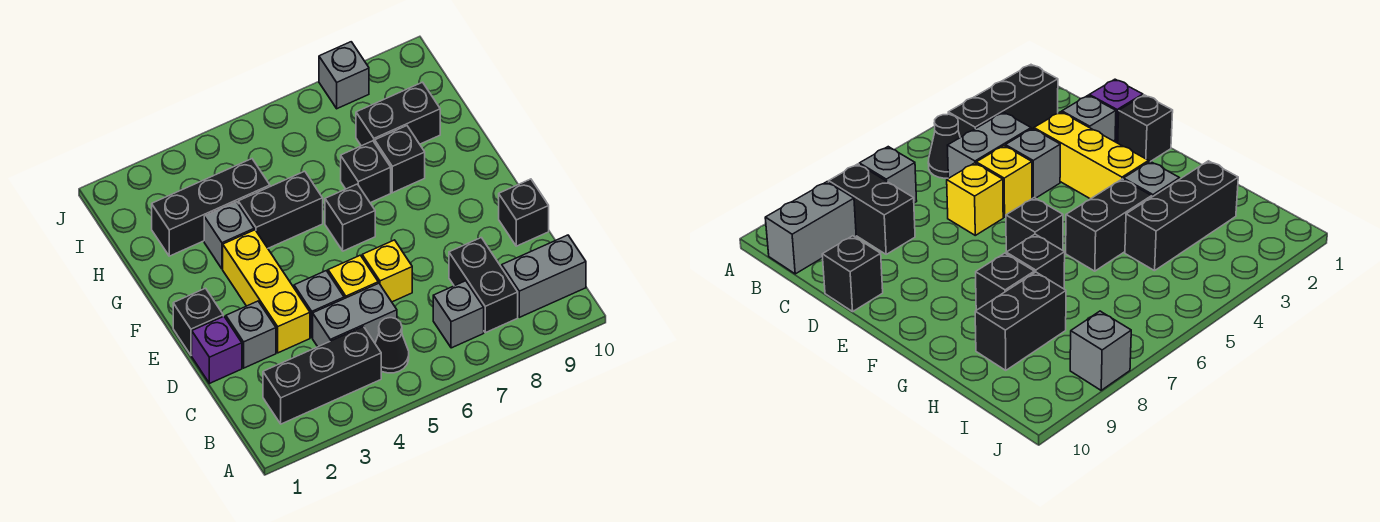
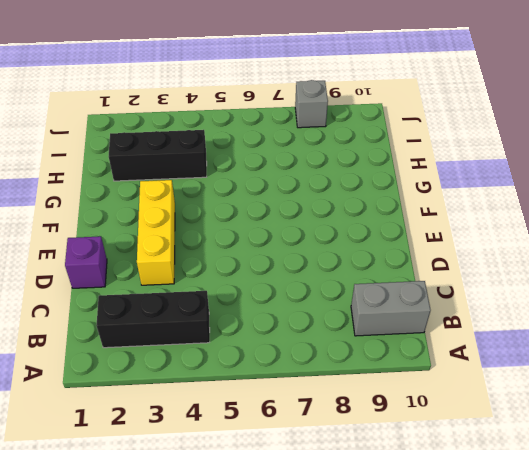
none -> black 1x1 cone [375,318,409,373]
none -> grey 1x1 brick [433,281,484,348]
none -> black 1x2 brick [449,238,518,333]

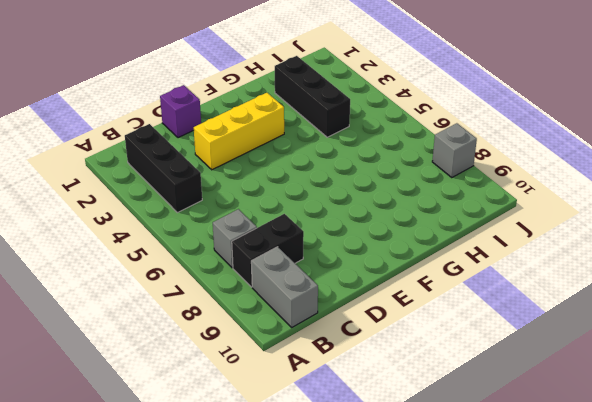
none -> black 1x1 cone [375,318,409,373]
none -> grey 1x2 brick [313,283,397,347]
none -> grey 1x1 brick [226,301,276,368]

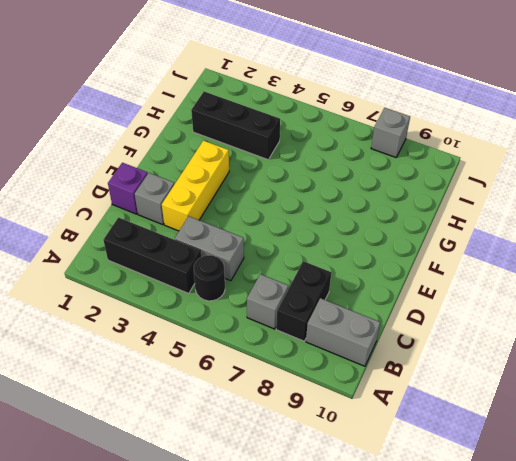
black 1x1 round brick [194,255,225,301] -> black 1x1 cone [375,318,409,373]
none -> grey 1x1 brick [294,271,344,338]
none -> yellow 1x1 brick [328,255,378,298]
none -> yellow 1x1 brick [362,240,412,302]

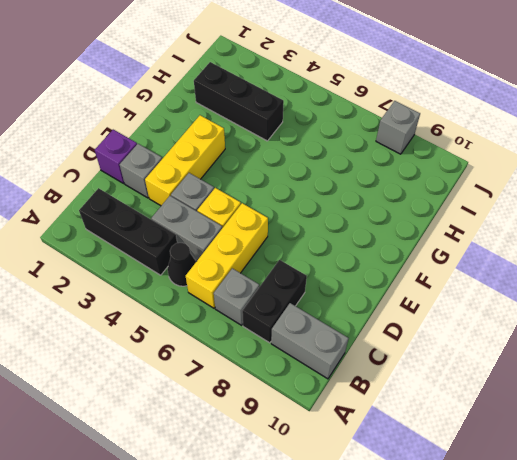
yellow 1x3 brick [186,203,268,308] -> yellow 1x1 brick [362,240,412,302]
none -> black 1x1 brick [499,179,549,246]
none -> black 1x1 brick [173,288,223,355]
none -> black 1x1 brick [325,184,375,251]

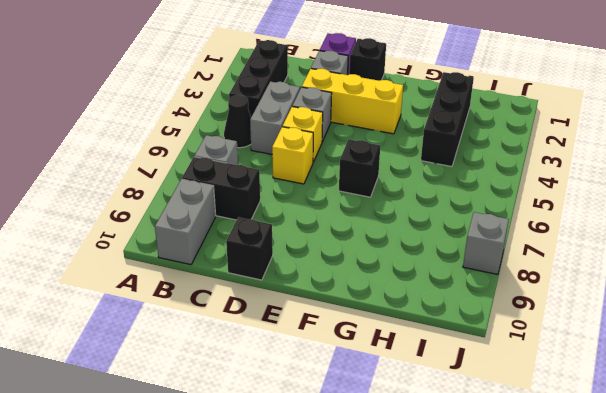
none -> grey 1x1 brick [204,202,254,269]
none -> black 1x2 brick [238,171,323,248]
none -> black 1x1 brick [341,141,391,203]

